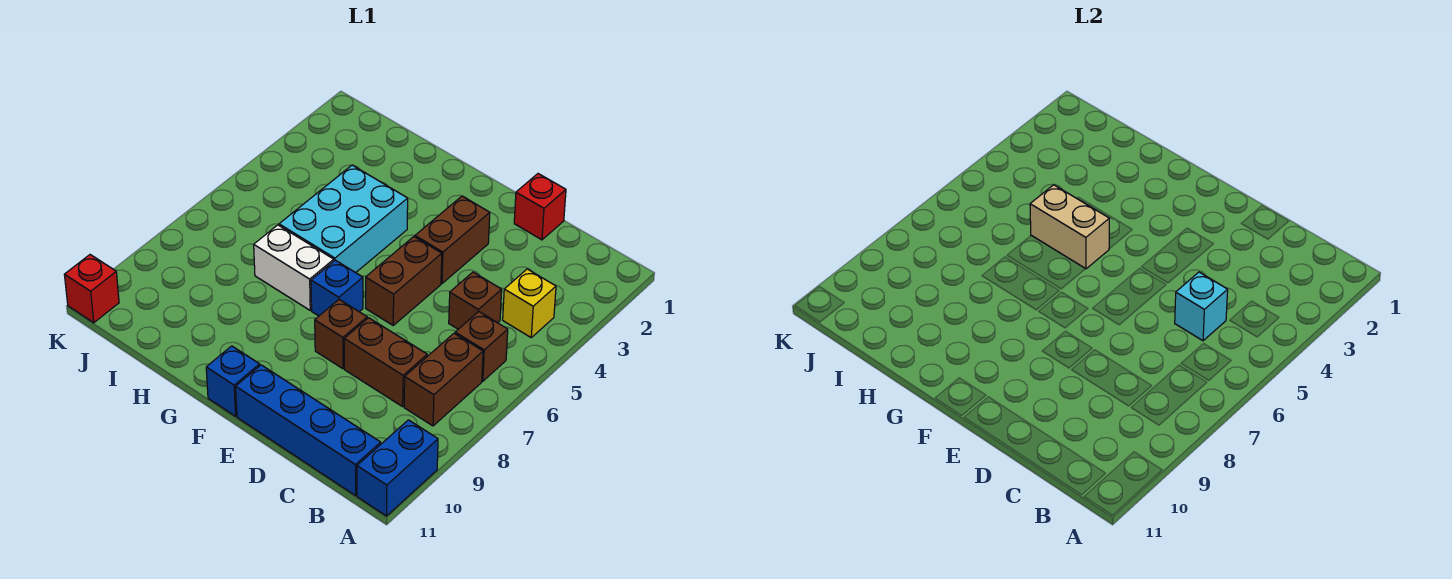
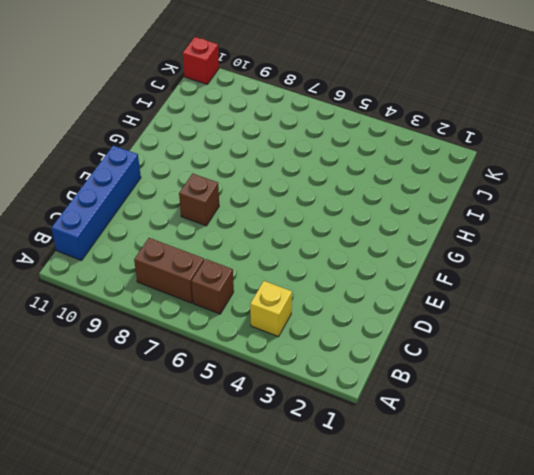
none -> blue 1x2 brick [357,420,438,516]
none -> brown 1x1 brick [449,272,502,329]
none -> brown 1x2 brick [344,318,427,407]

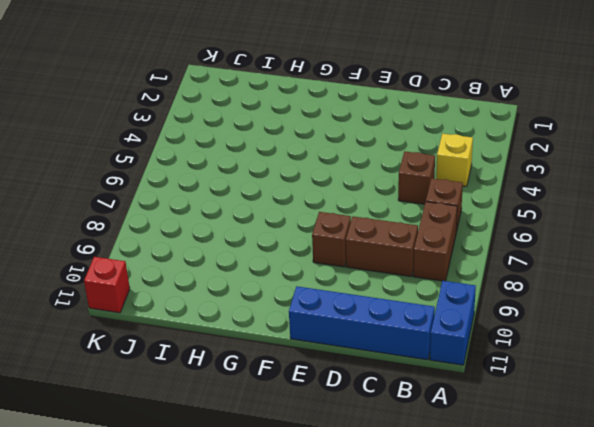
none -> red 1x1 brick [514,174,566,240]
none -> brown 1x2 brick [415,196,490,283]
none -> brown 1x2 brick [366,237,442,325]

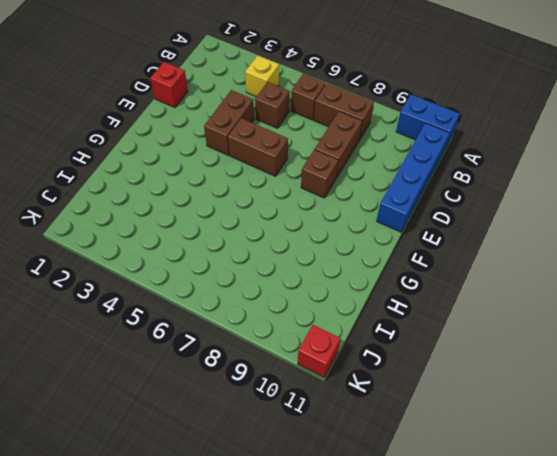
brown 1x2 brick [204,90,254,155] -> brown 1x2 brick turned to [415,196,490,283]
none -> blue 1x1 brick [311,260,363,316]
none -> blue 1x1 brick [206,346,260,416]
none -> cyan 2x3 brick [279,165,408,273]

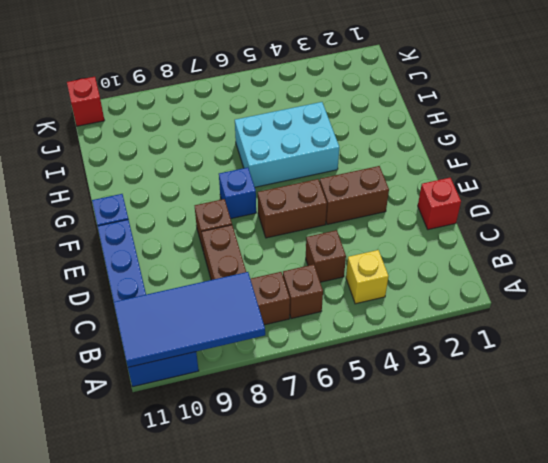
blue 2x4 tile [114,272,265,367] -> none
none -> white 1x2 brick [254,225,334,310]
none -> cyan 1x1 brick [1175,272,1228,341]
none -> tan 1x2 brick [1030,185,1109,269]

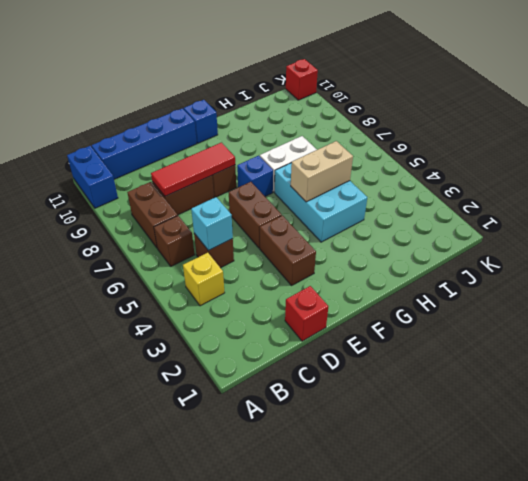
red 1x3 tile [151,142,235,196] -> none

